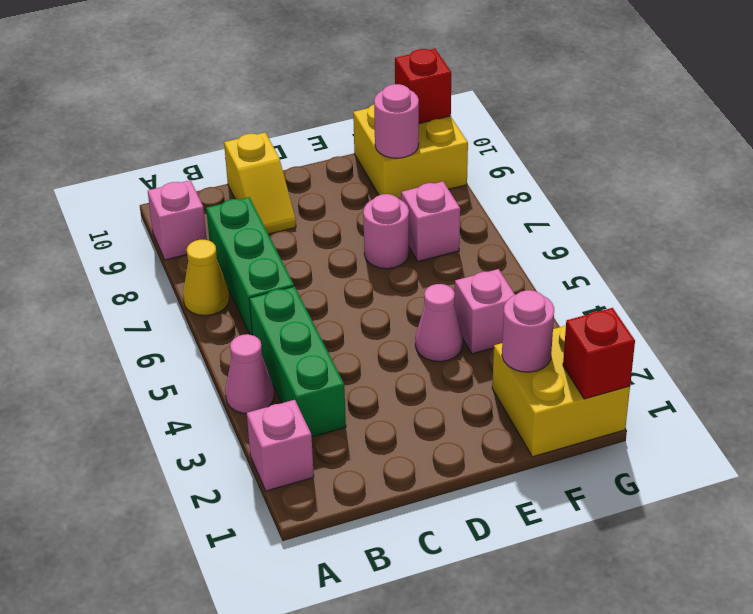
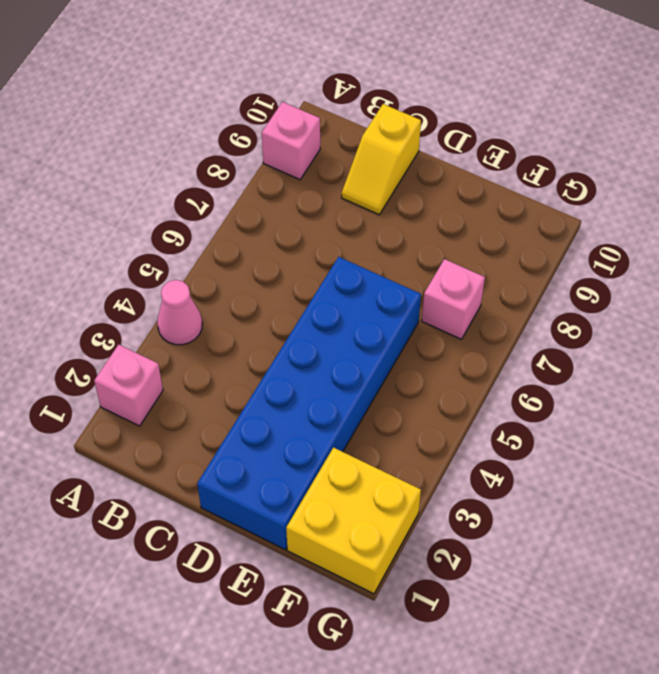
blue 2x6 brick [197,257,421,549] -> pink 1x1 cone [415,284,463,362]
none -> yellow 1x1 cone [183,240,229,316]
none -> green 1x3 brick [249,286,346,437]
none -> green 1x3 brick [206,197,294,335]

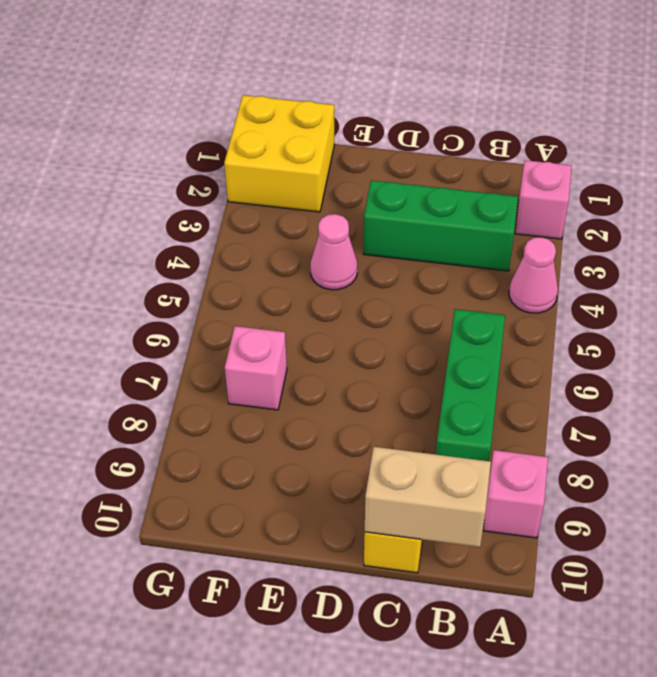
green 1x3 brick [363,180,518,271] -> green 1x3 brick turned to [249,286,346,437]
tan 1x2 brick [365,447,491,547] -> none
none -> yellow 1x1 cone [183,240,229,316]
none -> pink 1x1 round brick [363,194,409,269]
none -> pink 1x1 brick [454,269,515,354]

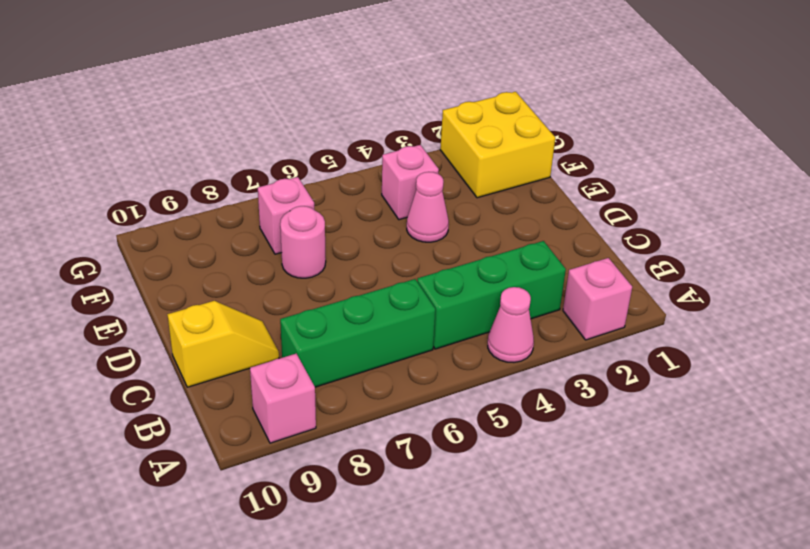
none -> yellow 1x1 cone [183,240,229,316]
none -> yellow 2x2 brick [353,105,468,200]
none -> pink 1x1 round brick [502,290,554,372]

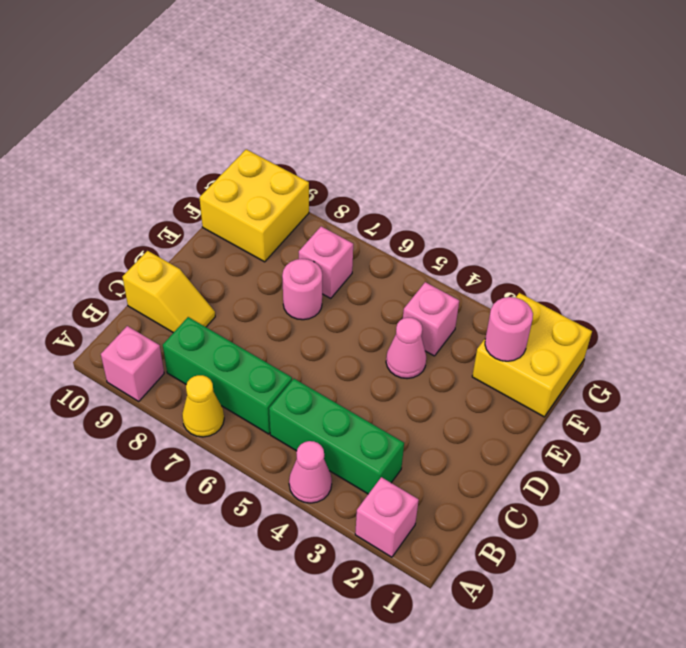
none -> pink 1x1 round brick [374,84,419,158]
none -> red 1x1 brick [563,308,635,399]
none -> red 1x1 brick [395,49,451,124]

